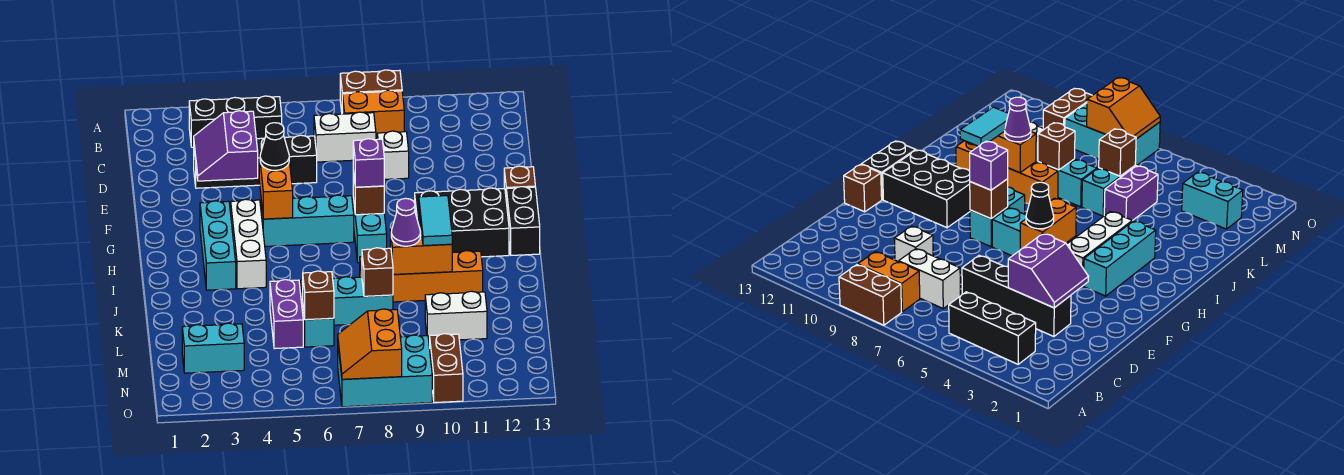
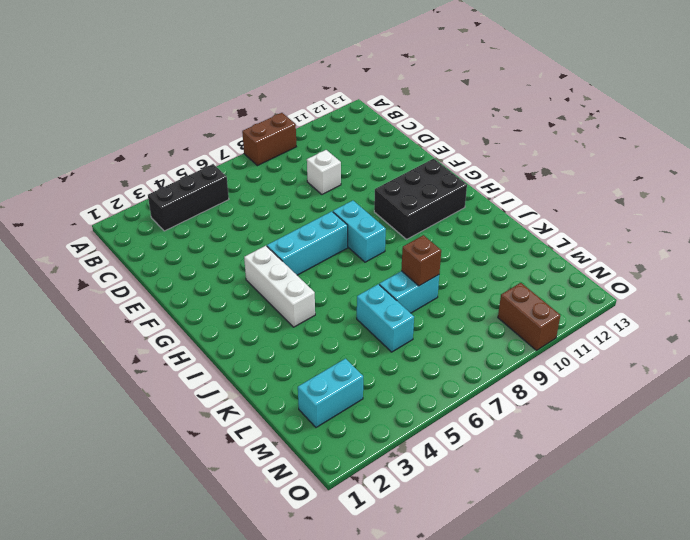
none -> orange 1x2 brick [342,90,404,139]
none -> white 1x2 brick [314,112,376,162]
none -> black 1x4 brick [194,135,317,188]
none -> brown 1x1 brick [504,166,535,194]

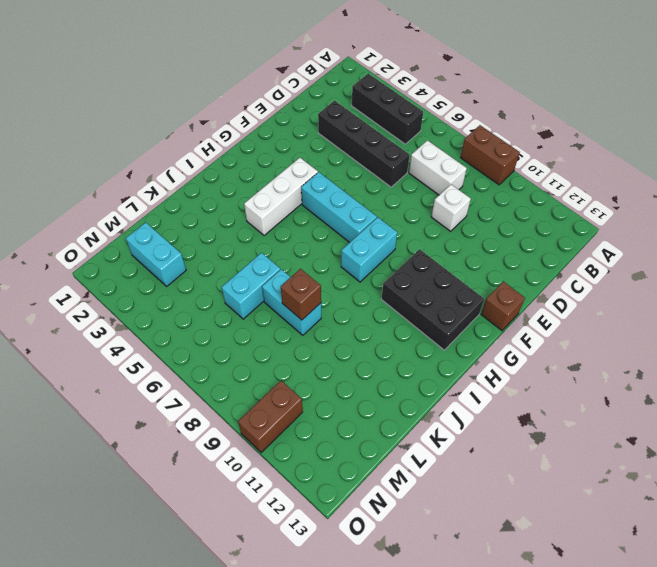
none -> orange 1x2 brick [342,90,404,139]
none -> cyan 1x3 brick [200,201,236,290]
none -> black 1x2 brick [506,187,540,255]
none -> orange 1x4 brick [360,251,483,302]

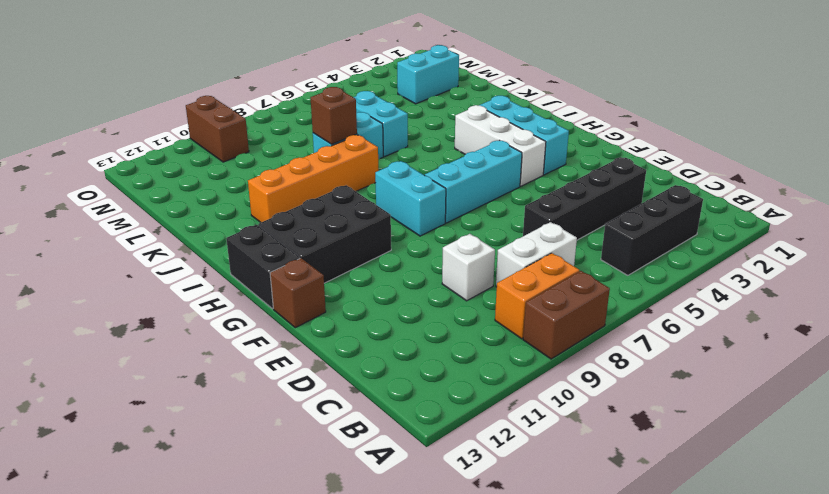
none -> purple 1x2 brick [270,280,303,349]
none -> white 1x2 brick [425,291,487,341]
none -> cyan 2x3 brick [338,335,432,407]
none -> purple 2x2 slope [194,111,258,181]

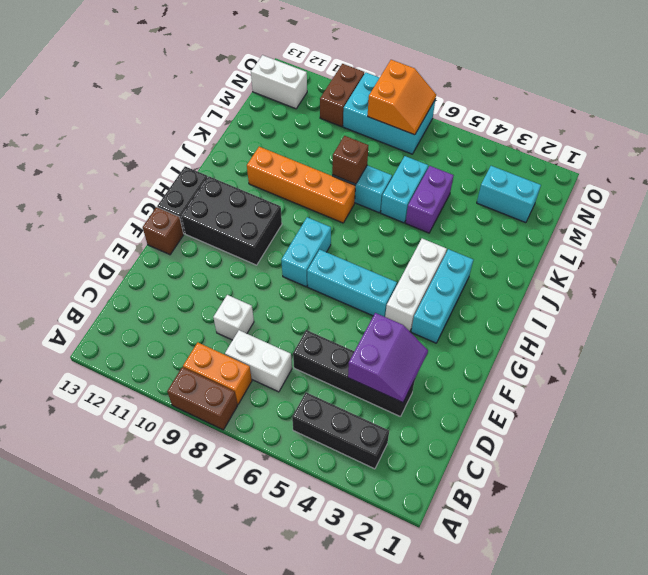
white 1x2 brick [251,55,307,109] -> white 1x2 brick moved to [425,291,487,341]
none -> orange 1x2 brick [259,152,293,219]
none -> brown 1x1 brick [353,171,384,215]
none -> orange 1x2 brick [390,226,452,274]
none -> brown 1x1 brick [303,271,334,320]

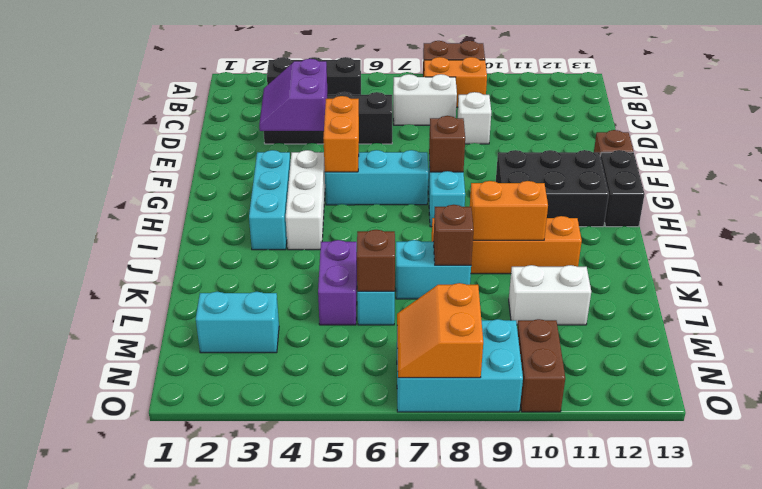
none -> black 1x1 cone [260,123,289,170]
none -> purple 1x1 brick [353,139,384,187]
none -> cyan 1x2 tile [419,196,452,246]
none -> purple 1x1 cone [391,198,421,246]

